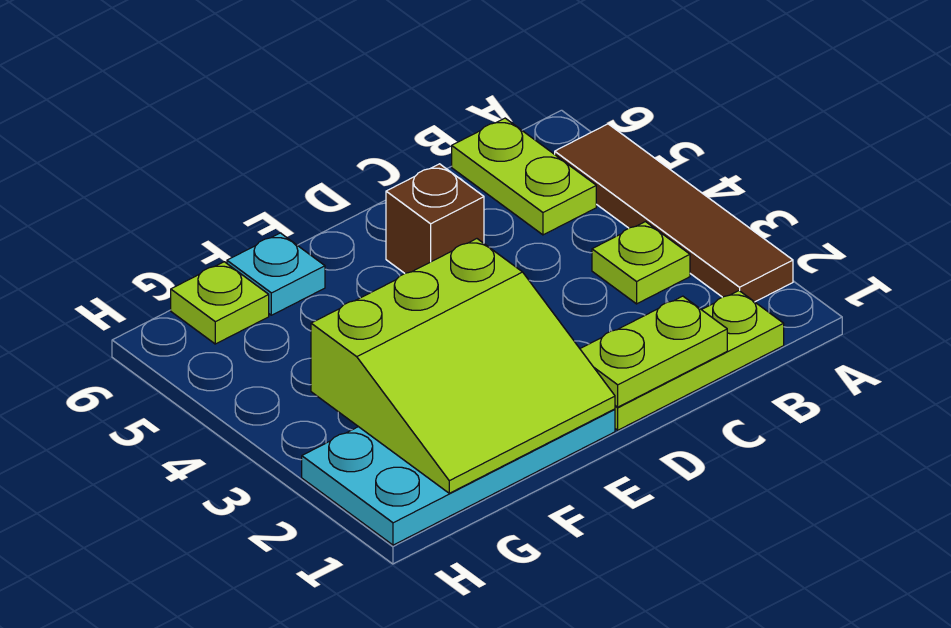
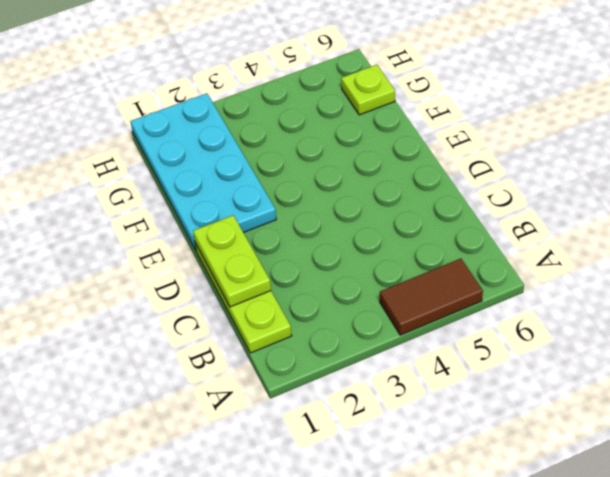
brown 1x2 tile [380,259,483,335] -> brown 1x4 tile [555,124,793,302]
none -> lime 1x1 plate [592,222,690,304]
none -> lime 1x2 plate [452,118,596,235]

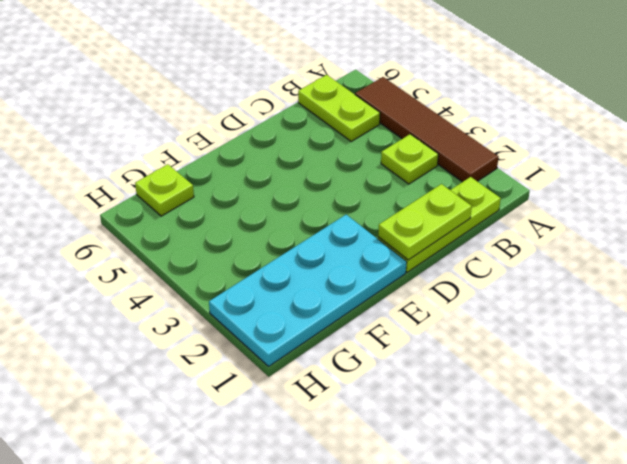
none -> brown 1x1 brick [386,164,484,273]
none -> cyan 1x1 plate [227,233,325,315]

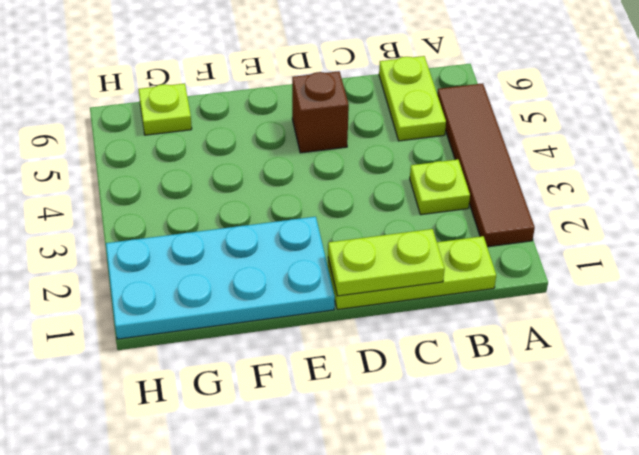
none -> cyan 1x1 plate [227,233,325,315]
none -> lime 3x3 slope [311,239,615,493]

